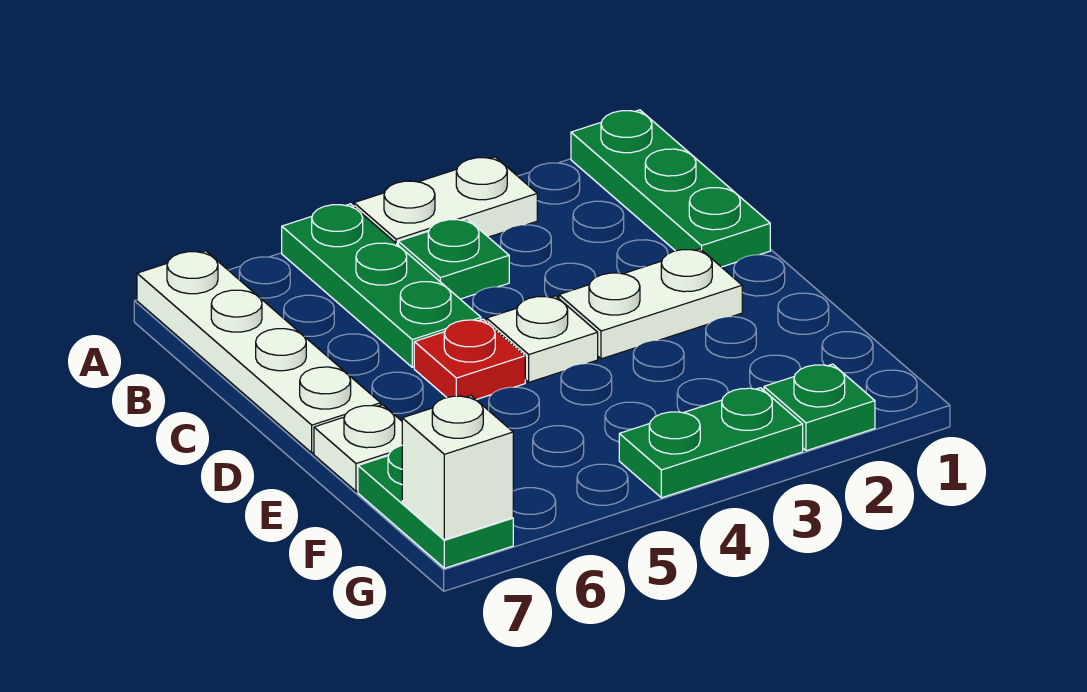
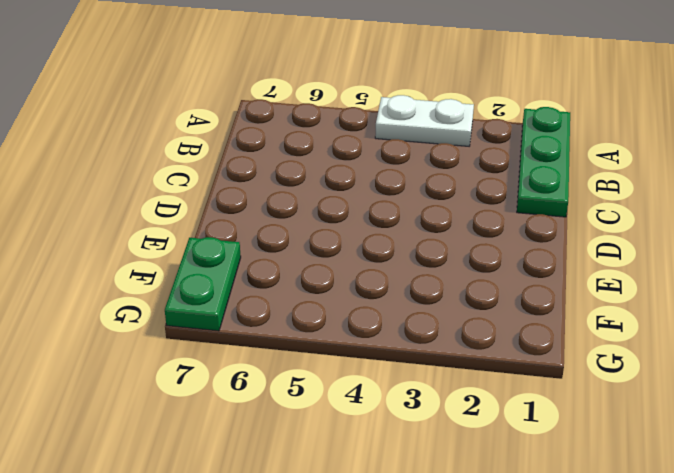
none -> green 1x3 plate [282,204,481,367]
none -> white 1x4 plate [137,251,381,453]
none -> green 1x1 plate [398,219,509,299]

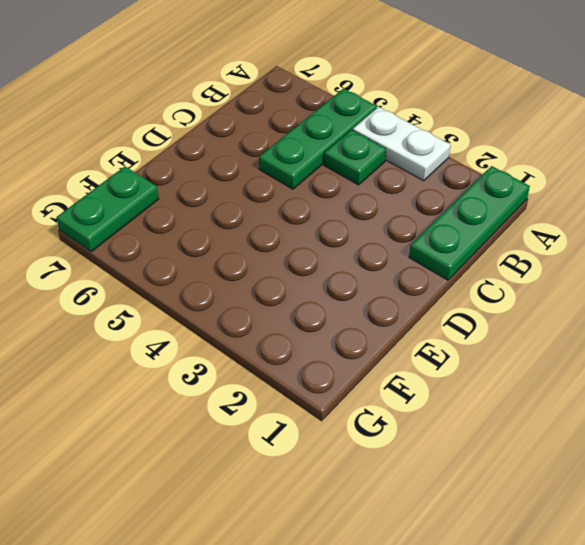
none -> white 1x4 plate [137,251,381,453]
none -> white 1x2 plate [559,249,742,359]
none -> white 1x1 plate [487,296,598,382]

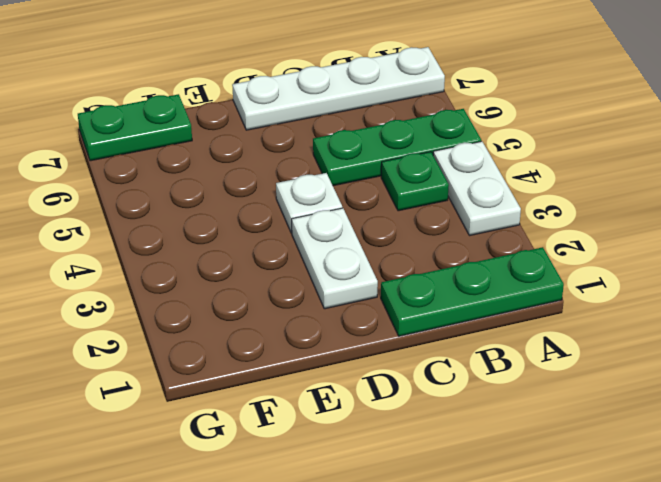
none -> red 1x1 plate [414,319,525,400]
none -> white 1x1 plate [314,405,402,491]
none -> green 1x1 plate [764,364,875,451]

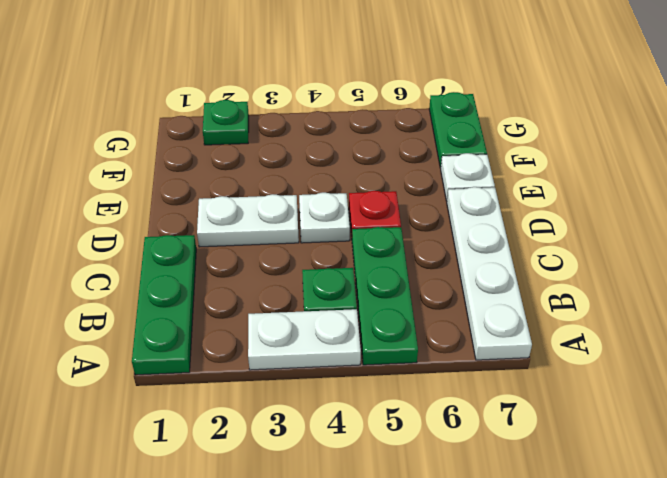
none -> green 1x2 plate [619,388,803,498]
none -> white 1x1 brick [402,396,513,540]

